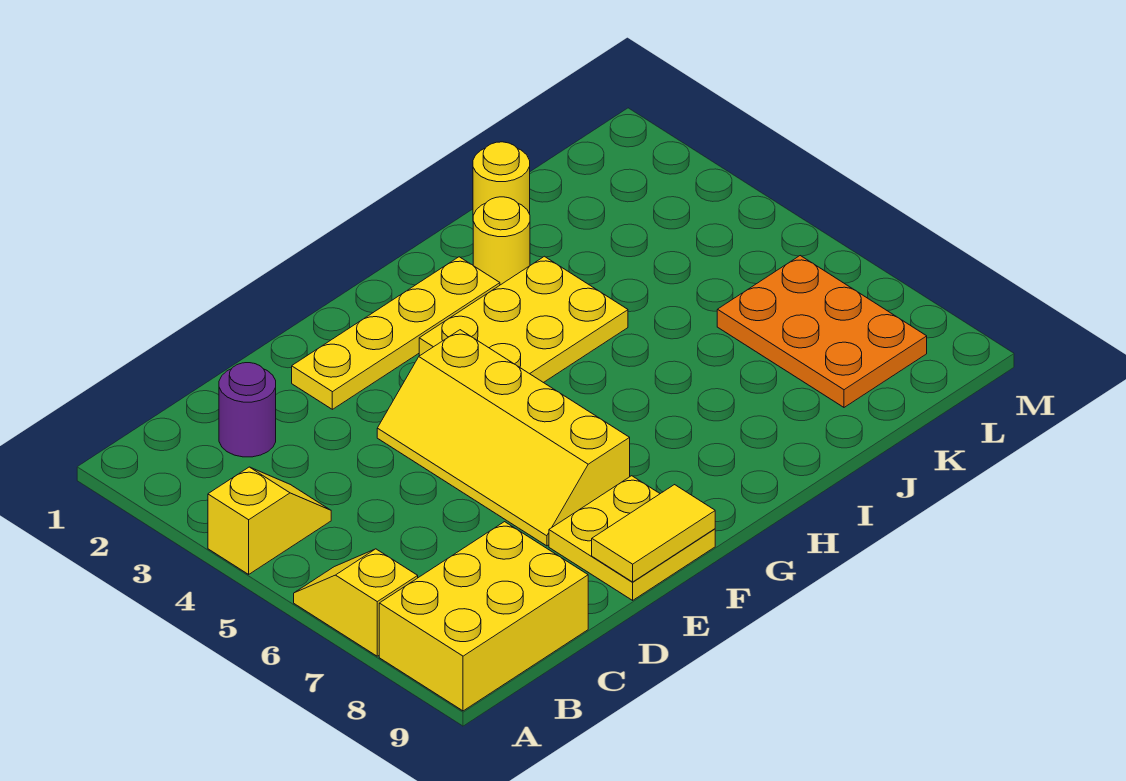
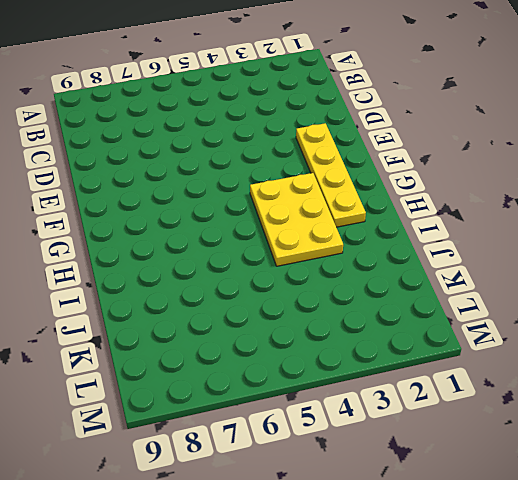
none -> yellow 1x2 slope [208,467,331,574]
none -> yellow 1x2 slope [294,549,418,656]
none -> yellow 2x3 brick [379,522,588,711]

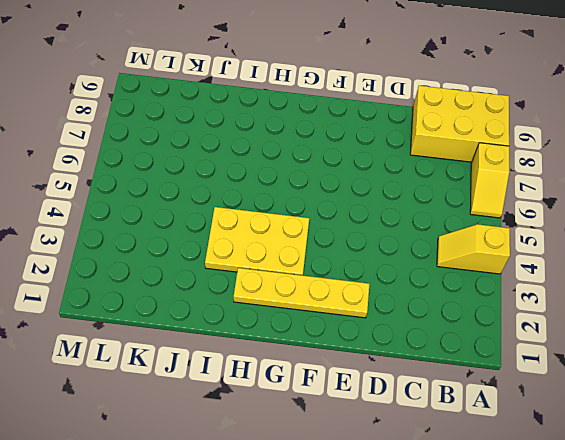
none -> purple 1x1 round brick [219,363,276,457]
none -> yellow 2x4 slope [377,330,630,546]
none -> yellow 2x2 plate [549,476,715,600]

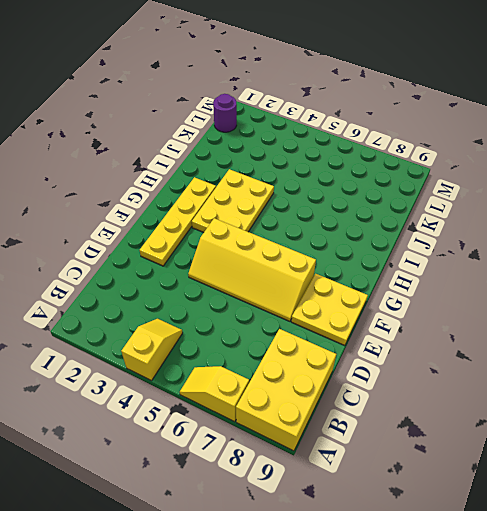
purple 1x1 round brick [213,94,237,132] -> purple 1x1 round brick moved to [219,363,276,457]
none -> yellow 1x1 round brick [473,197,530,285]
none -> yellow 1x1 round brick [473,142,530,215]
none -> orange 2x3 plate [717,256,927,407]

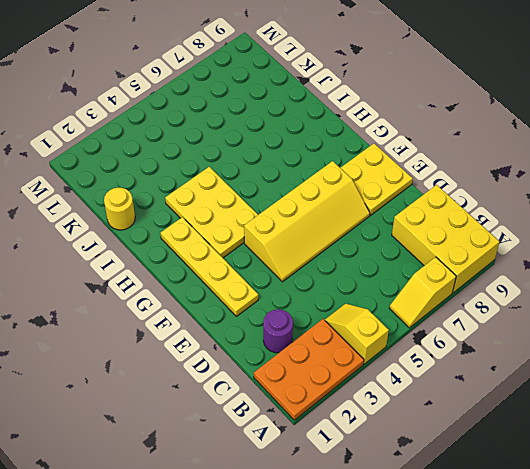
orange 2x3 plate [254,319,364,420] -> orange 2x3 plate moved to [717,256,927,407]
none -> yellow 1x1 round brick [473,197,530,285]
none -> yellow 1x2 tile [592,485,715,582]

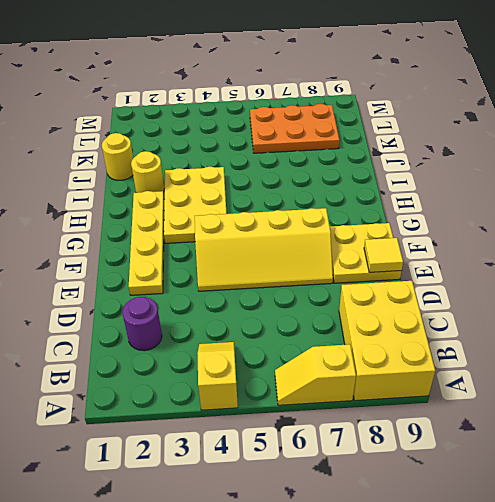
yellow 1x1 tile [364,238,403,272] -> yellow 1x2 tile [592,485,715,582]

